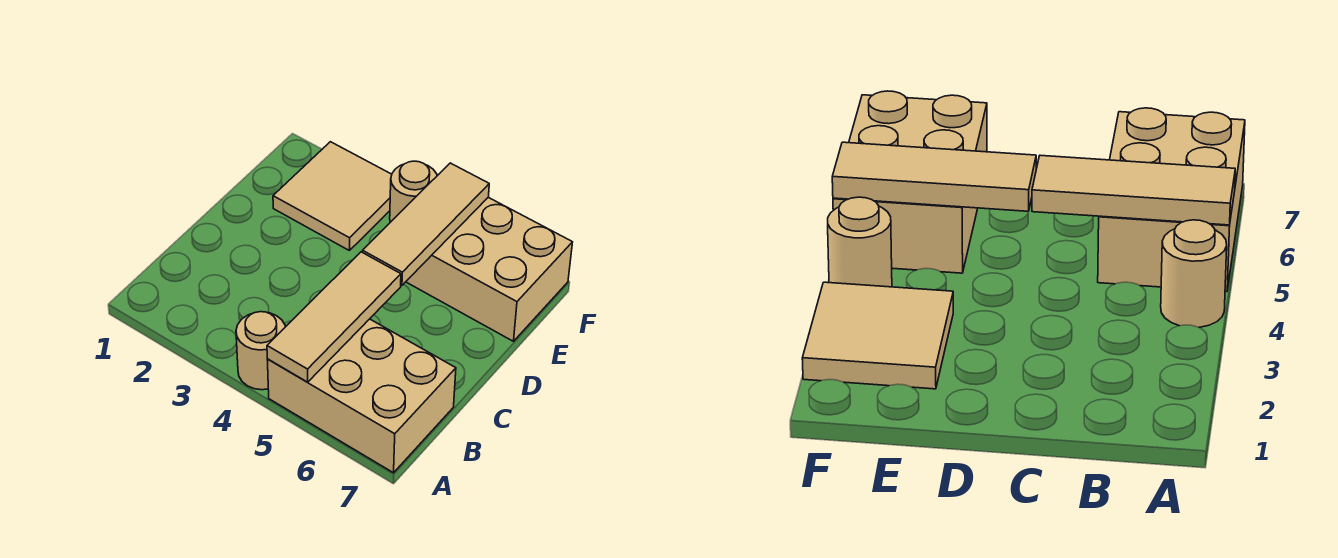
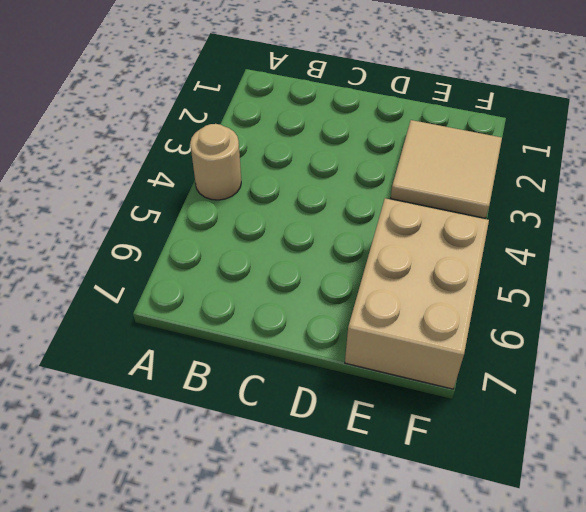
none -> tan 2x3 brick [267,319,456,473]
none -> tan 1x1 round brick [390,161,437,222]

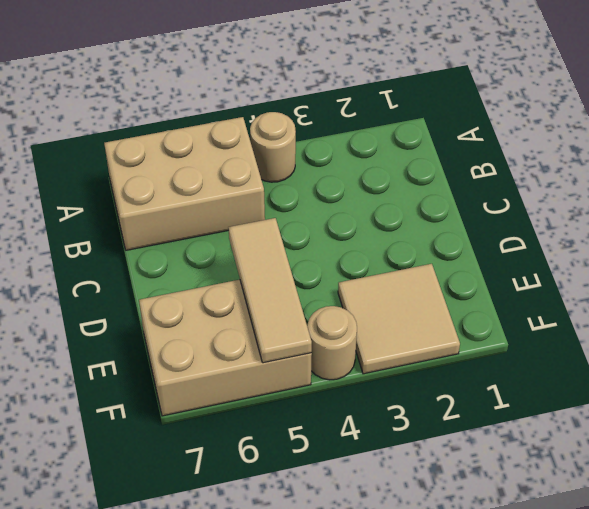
none -> tan 1x3 tile [267,252,401,382]

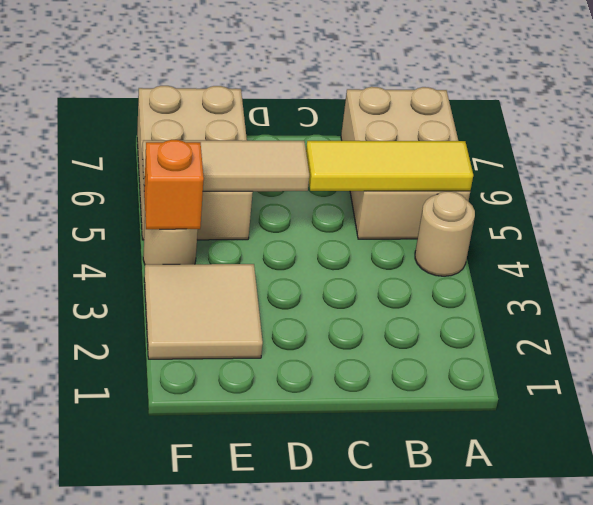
yellow 1x3 tile [306,141,473,191] -> tan 1x3 tile [267,252,401,382]
orange 1x1 brick [144,140,204,229] -> none

